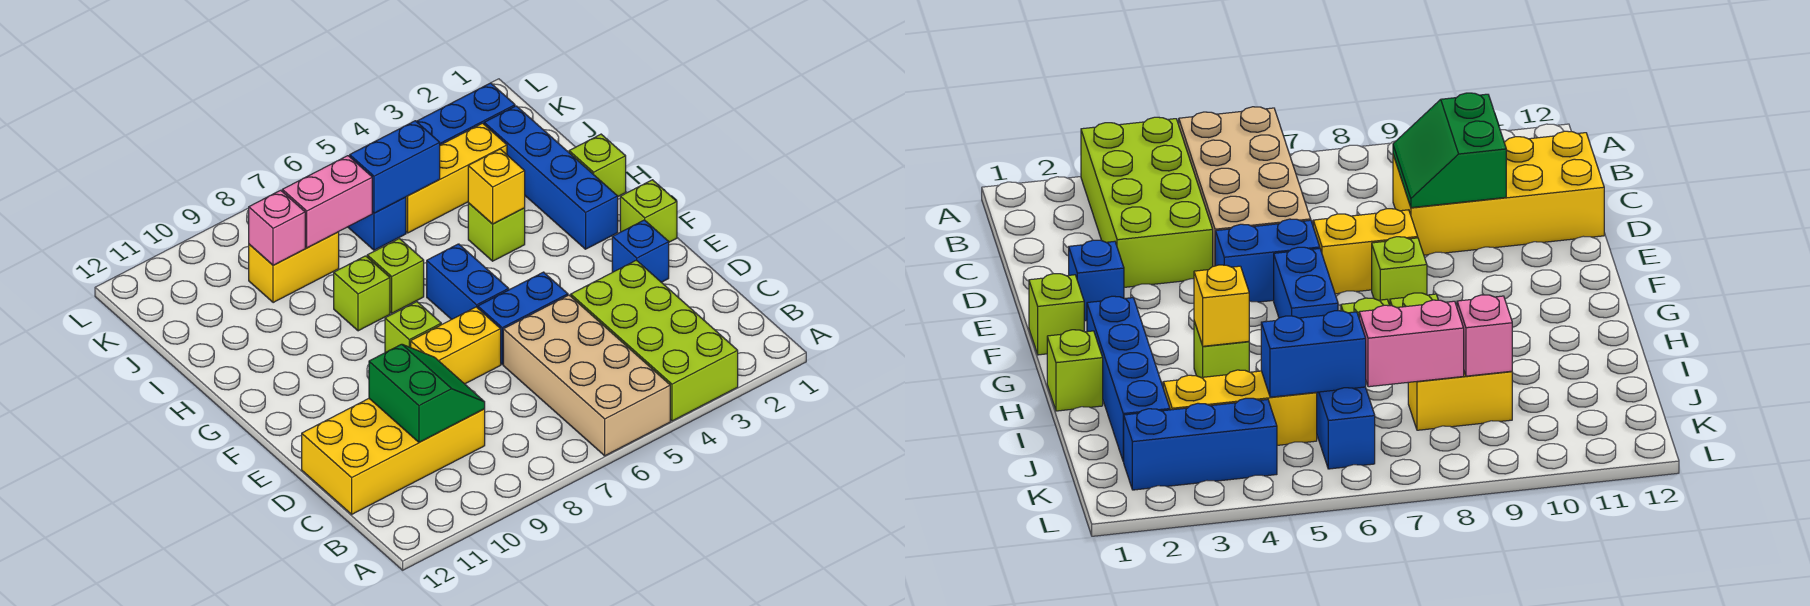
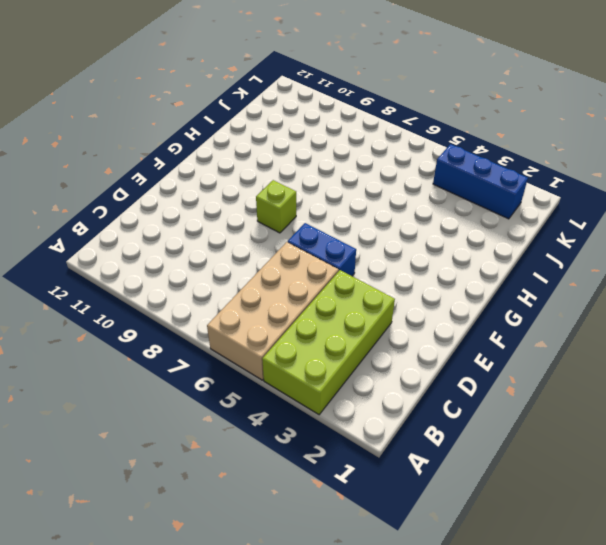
none -> yellow 2x4 brick [302,399,485,514]
none -> blue 1x1 brick [612,220,669,282]
none -> yellow 1x2 brick [411,307,501,384]

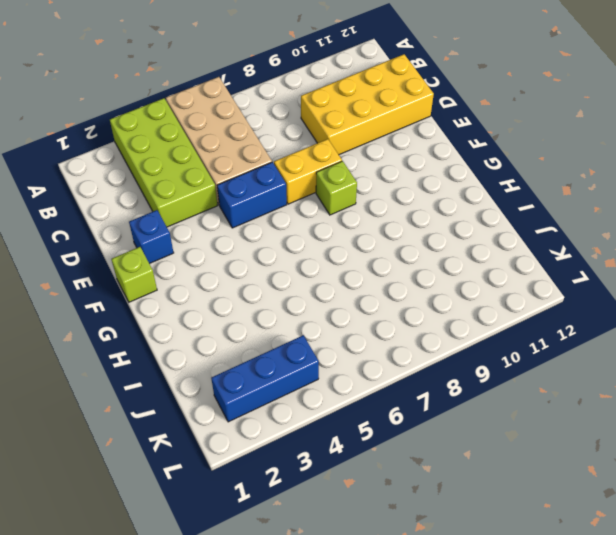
none -> blue 1x2 brick [427,244,509,320]
none -> blue 1x4 brick [484,106,618,249]
none -> lime 1x1 brick [569,134,626,196]

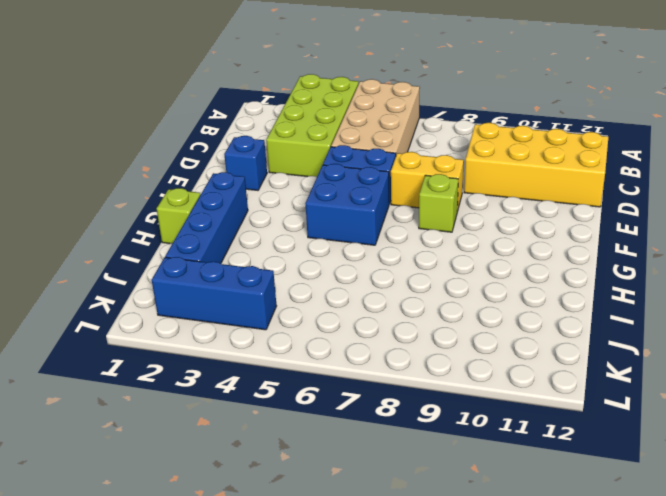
blue 2x2 brick [305,164,389,245] -> blue 1x2 brick [427,244,509,320]
none -> lime 1x1 brick [620,180,677,242]
none -> lime 1x1 brick [468,203,525,261]
none -> lime 1x1 brick [367,239,424,313]

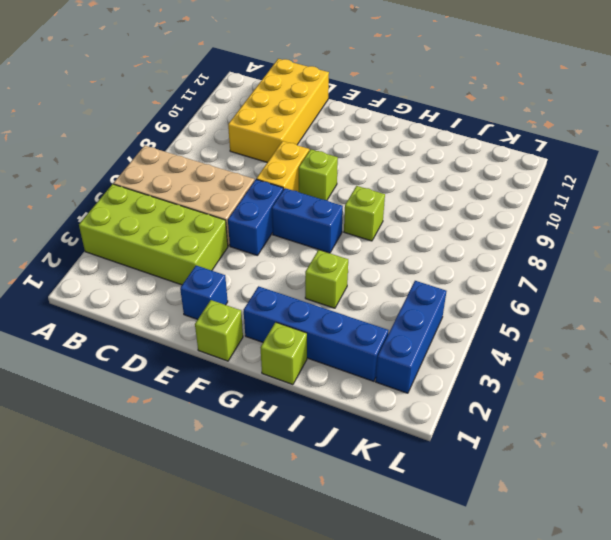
none -> lime 1x1 brick [334,256,390,331]
none -> yellow 1x3 brick [406,123,507,233]
none -> blue 1x2 brick [348,156,406,250]

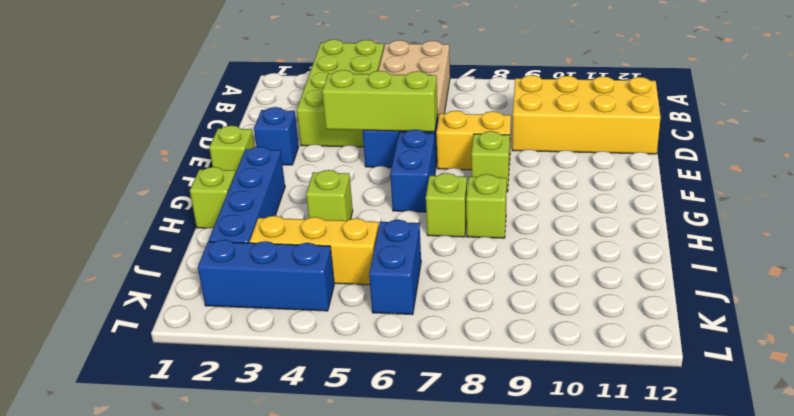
lime 1x3 brick [322,70,438,132] -> none
none -> yellow 1x2 brick [249,232,339,303]
none -> green 2x2 slope [369,344,485,442]
none -> yellow 1x1 brick [468,149,525,224]

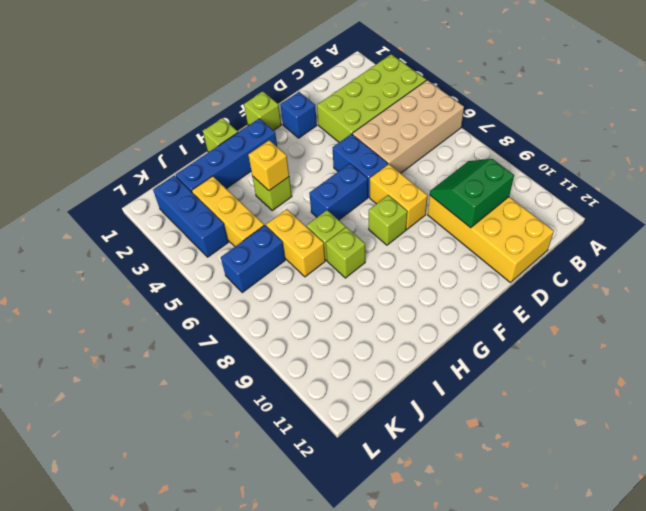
yellow 1x2 brick [266,209,325,277] -> yellow 1x2 brick moved to [249,232,339,303]
none -> blue 1x2 brick [350,121,440,213]
none -> pink 1x2 brick [282,156,372,248]
none -> pink 1x1 brick [249,190,305,265]

